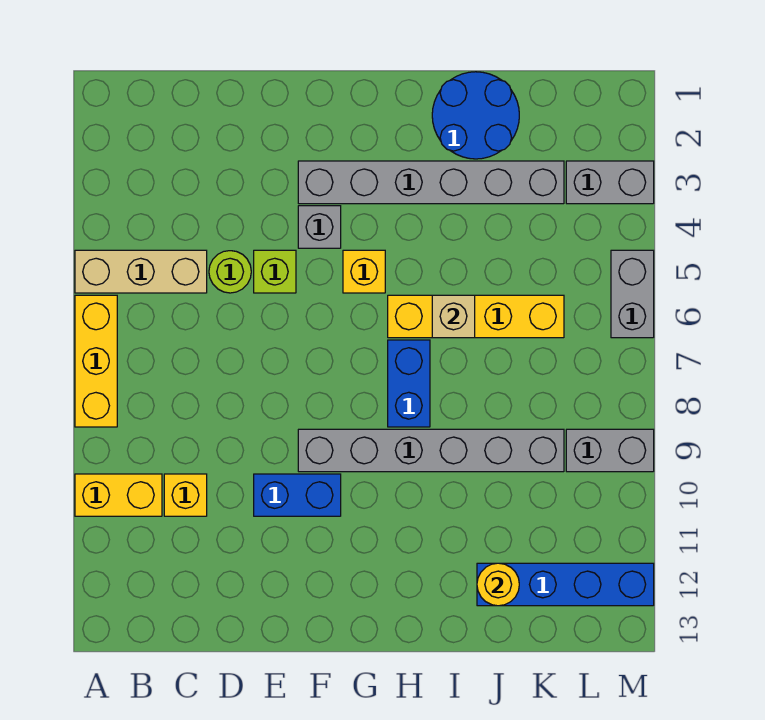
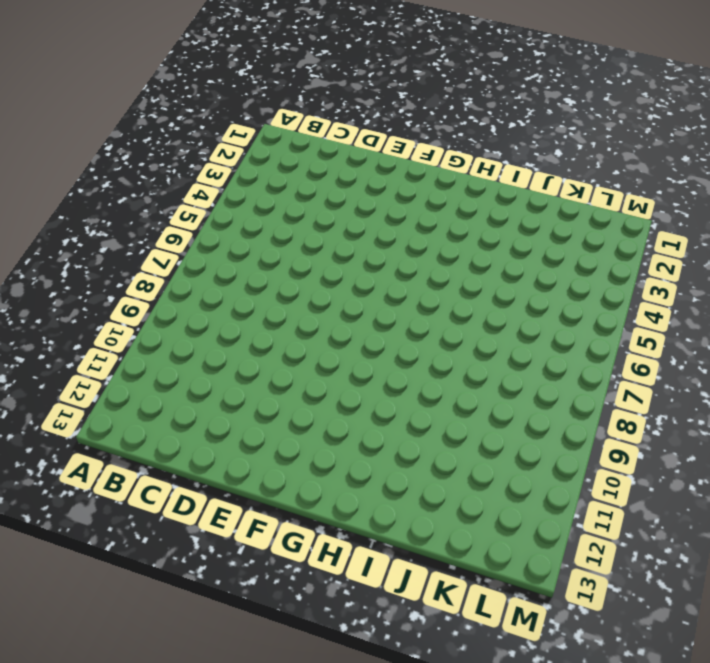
none -> tan 1x3 brick [75,250,207,293]
none -> yellow 1x3 brick [75,295,117,427]
none -> yellow 1x2 brick [75,474,162,516]

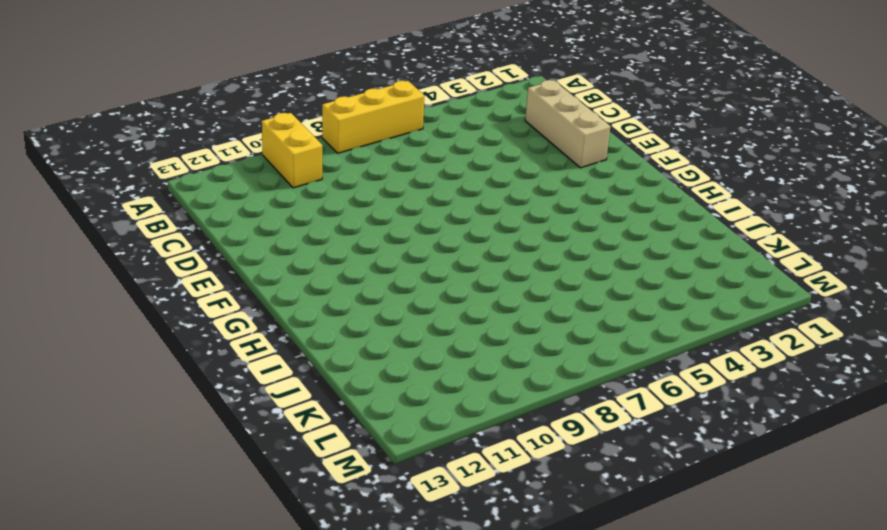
tan 1x3 brick [525,80,611,168] -> tan 1x3 brick moved to [75,250,207,293]
none -> yellow 1x1 brick [164,474,207,516]
none -> lime 1x1 round brick [209,251,251,293]
none -> lime 1x1 brick [254,250,296,293]

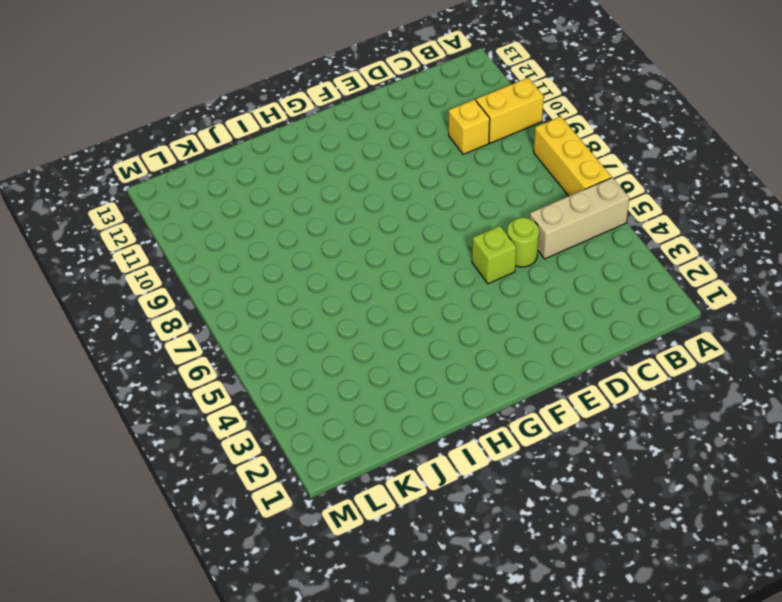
none -> blue 1x2 brick [254,474,341,516]
none -> grey 1x6 brick [298,161,564,204]
none -> grey 1x1 brick [298,206,341,248]

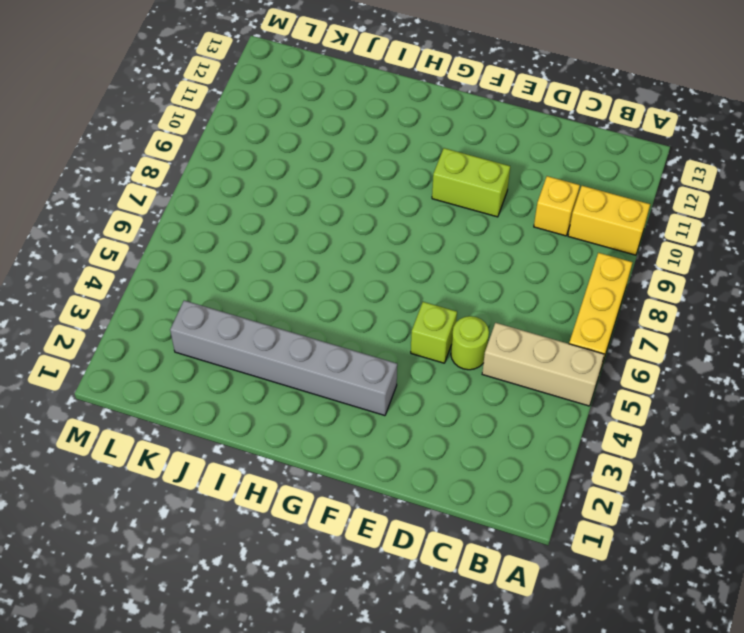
lime 1x2 brick [432,148,510,217] -> blue 1x2 brick [254,474,341,516]
none -> grey 1x1 brick [298,206,341,248]
none -> grey 1x6 brick [298,429,564,472]
none -> yellow 1x1 brick [343,250,385,293]

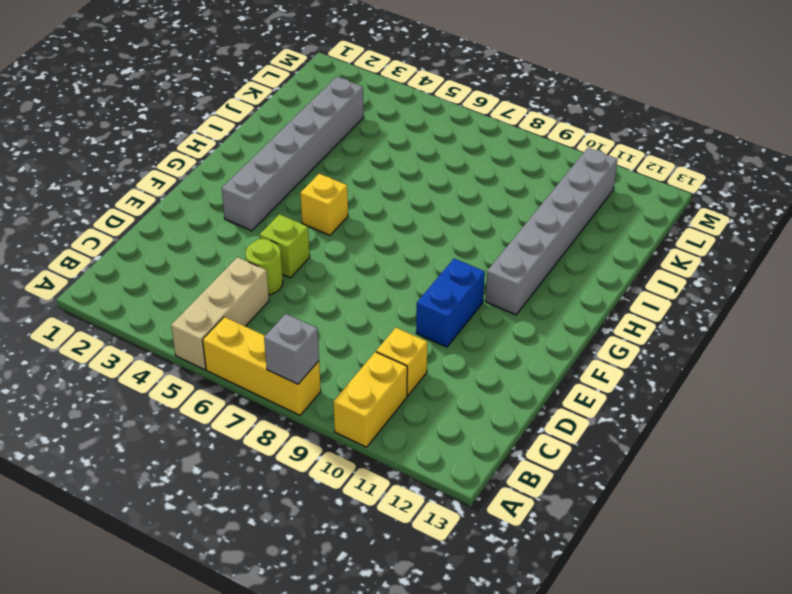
grey 1x1 brick [264,314,319,384] -> grey 1x1 brick moved to [298,206,341,248]
grey 1x6 brick [486,148,617,315] -> grey 1x6 brick moved to [298,429,564,472]
none -> yellow 1x4 brick [388,295,564,338]
none -> blue 1x2 brick [388,340,430,427]
none -> blue 2x2 round brick [432,72,519,159]

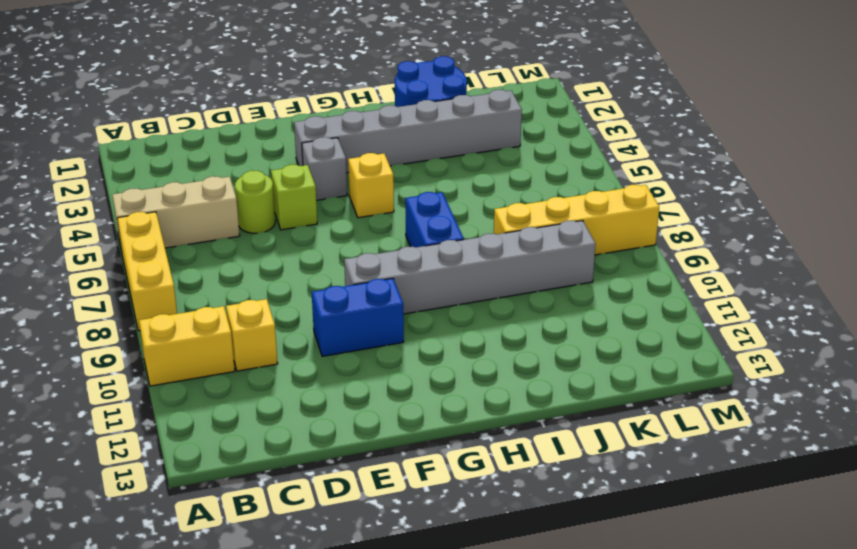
yellow 1x4 brick [494,185,659,255] -> yellow 1x4 brick moved to [388,295,564,338]
none -> blue 1x4 brick [477,563,654,606]
none -> grey 1x2 brick [566,161,654,204]
none -> grey 1x2 brick [566,429,654,472]

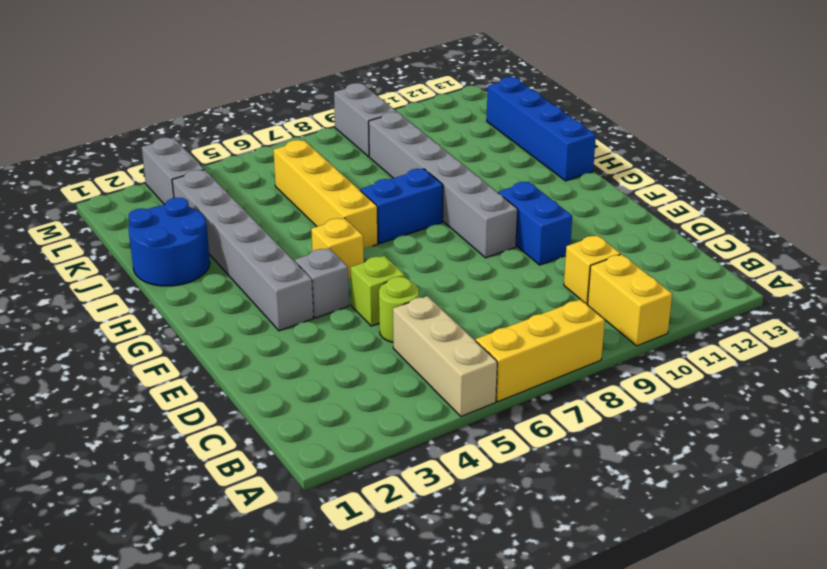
blue 1x4 brick [487,77,596,181] -> blue 1x4 brick moved to [477,563,654,606]
none -> grey 1x2 brick [611,250,654,338]
none -> tan 1x1 brick [432,295,475,338]
none -> yellow 1x1 round brick [477,563,519,606]

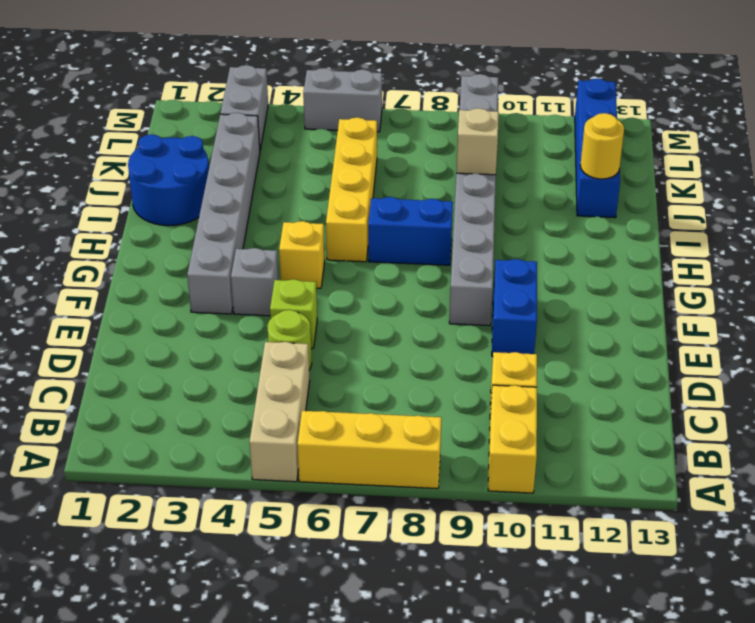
tan 1x1 brick [456,108,499,175] -> tan 1x1 brick moved to [432,295,475,338]

